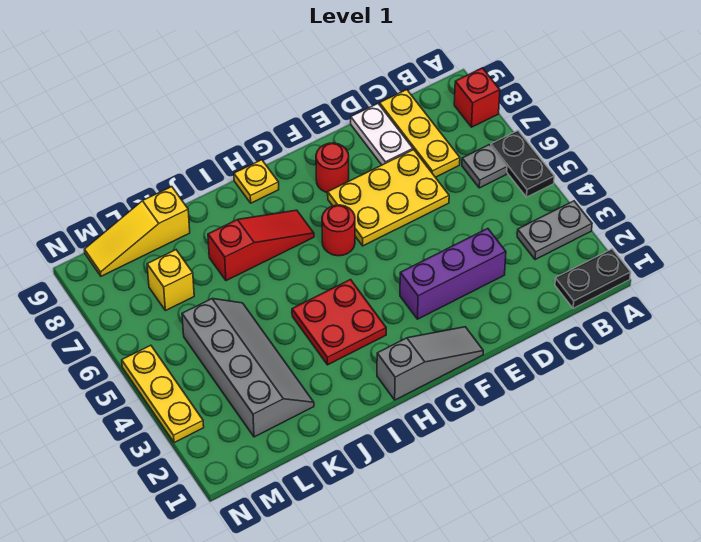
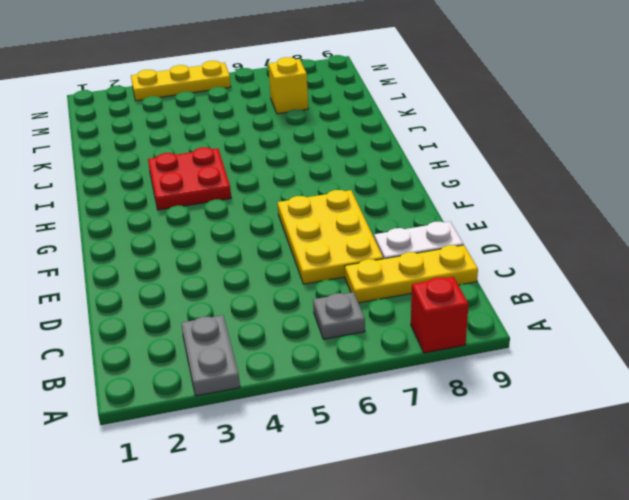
none -> black 1x2 plate [555,249,631,309]
none -> black 1x2 plate [491,131,554,197]
none -> purple 1x3 brick [400,229,506,319]

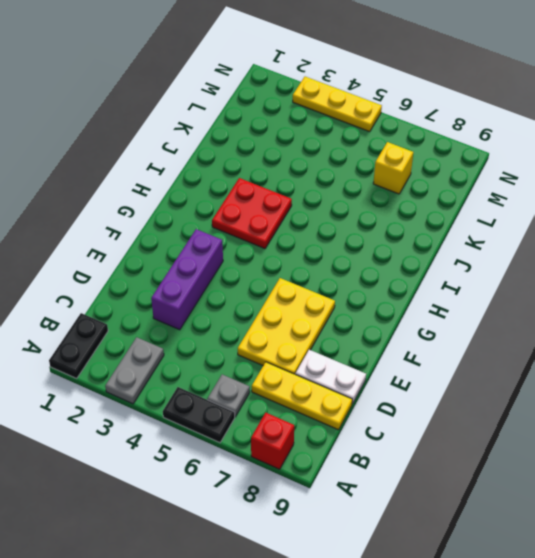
none -> grey 1x3 slope [377,327,483,400]
none -> red 1x1 round brick [316,143,349,193]
none -> red 1x1 round brick [322,205,355,256]

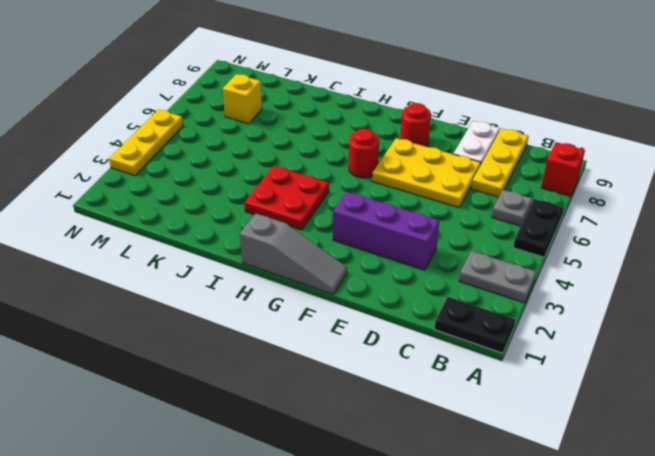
none -> red 1x3 slope [208,210,314,281]
none -> yellow 1x1 plate [234,160,279,203]
none -> grey 2x4 slope [182,299,314,437]

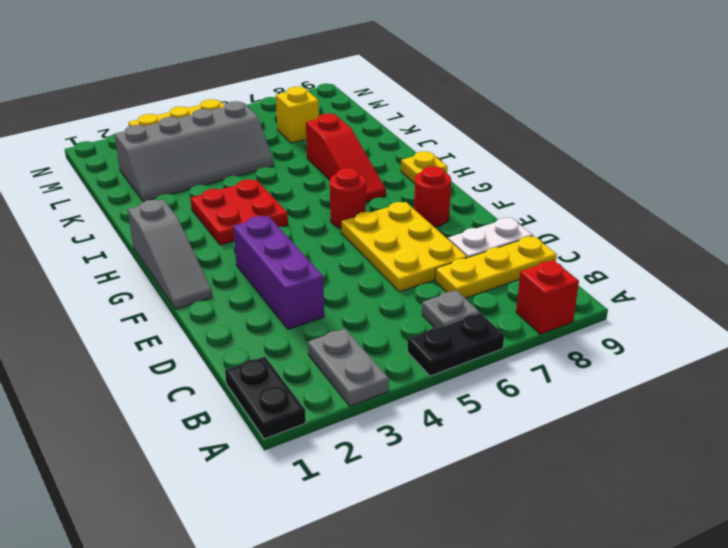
none -> yellow 1x3 slope [84,187,190,276]

